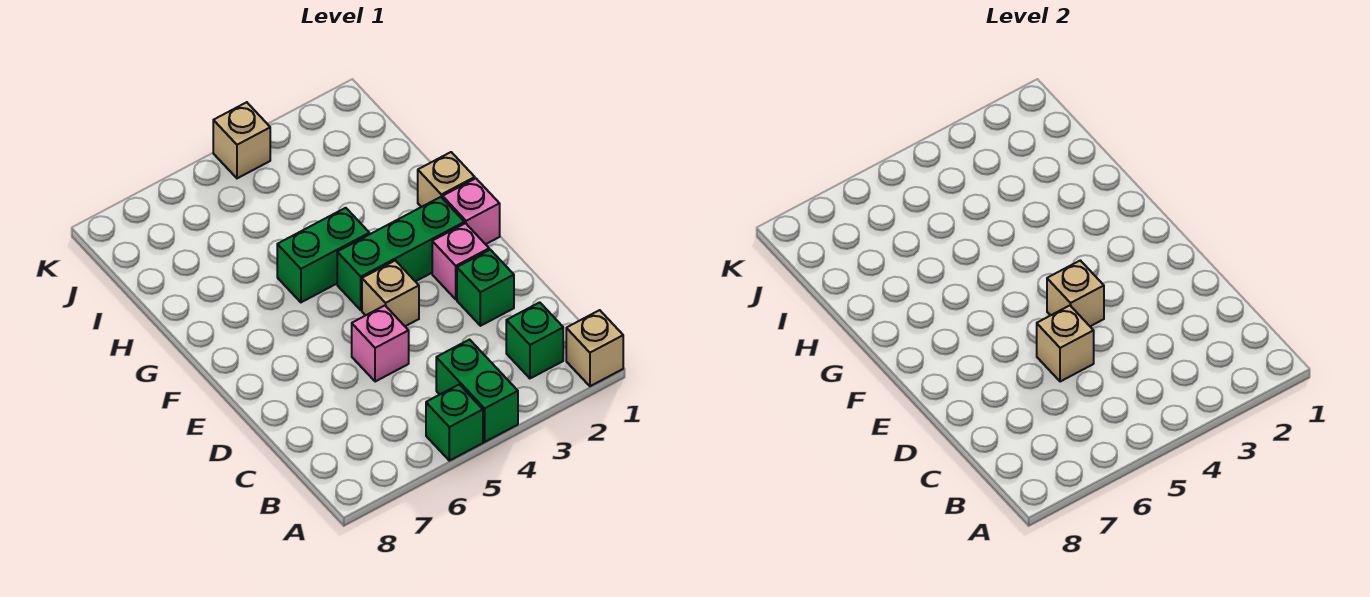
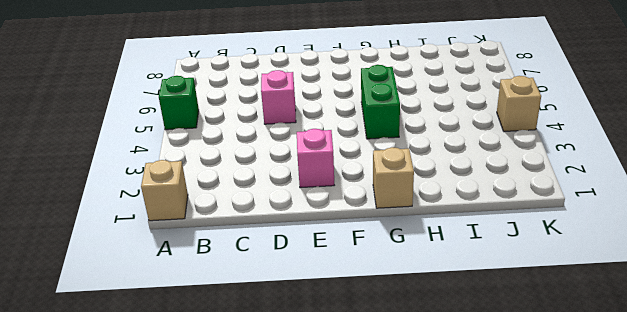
none -> green 1x2 brick [436,340,518,442]
none -> green 1x1 brick [506,302,563,378]
none -> green 1x1 brick [457,250,514,326]

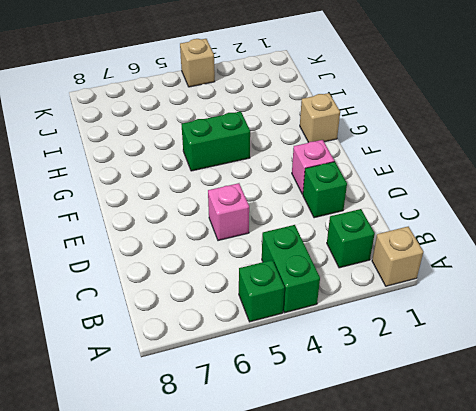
none -> tan 1x1 brick [362,260,419,326]
none -> pink 1x1 brick [443,178,500,244]
none -> green 1x3 brick [337,197,464,310]

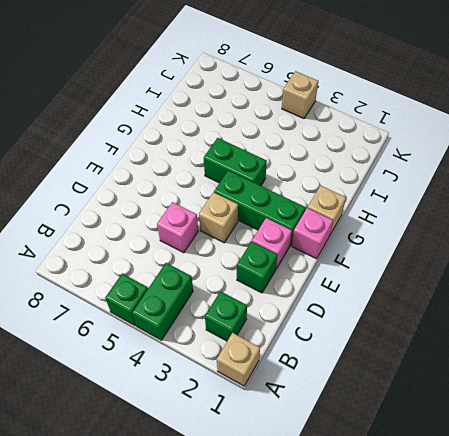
none -> tan 1x1 brick [1037,306,1094,382]
none -> tan 1x1 brick [1047,260,1104,326]

